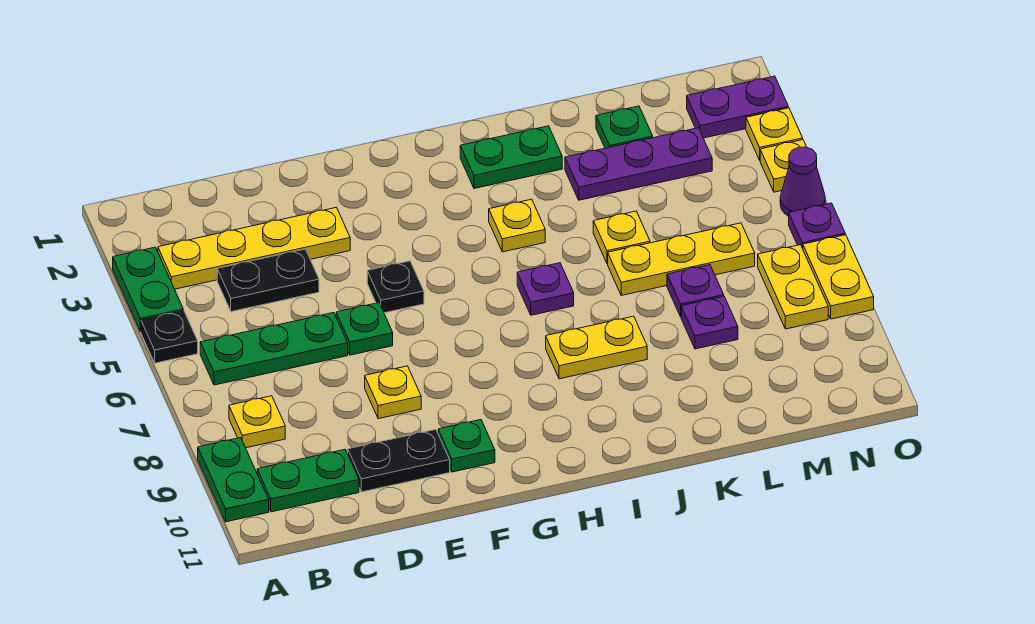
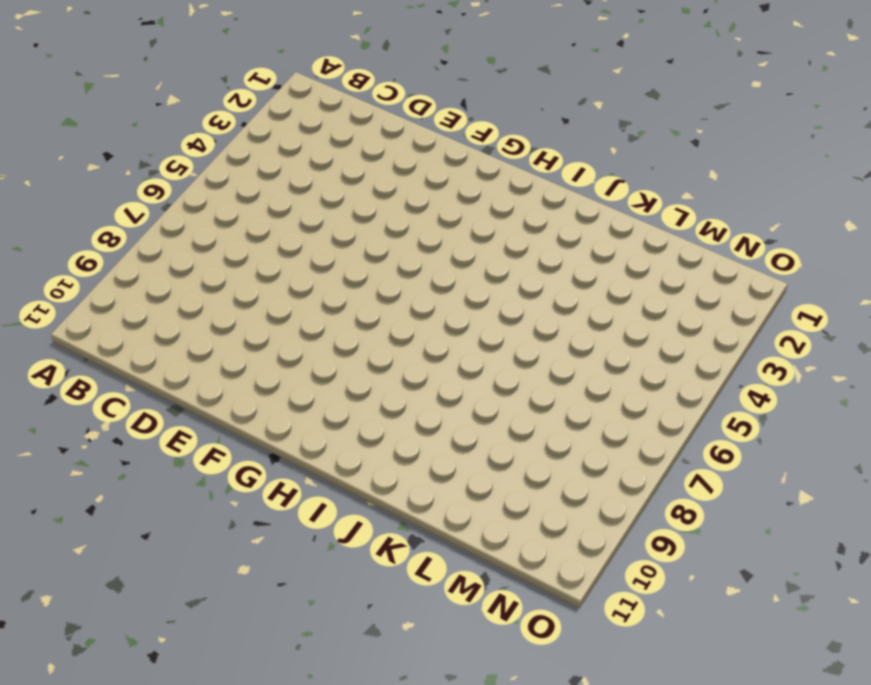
none -> green 1x2 plate [113,247,183,332]
none -> black 1x1 plate [141,311,198,363]
none -> green 1x2 plate [198,438,269,522]
none -> yellow 1x4 plate [158,207,350,289]

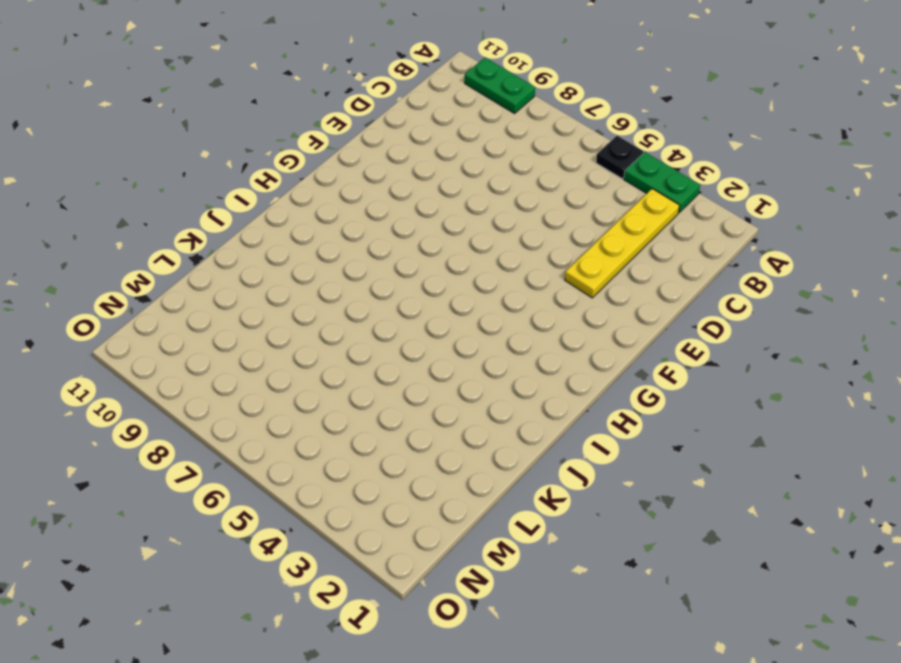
none -> green 1x3 plate [200,313,348,385]
none -> yellow 1x1 plate [229,396,285,448]
none -> green 1x2 plate [257,450,359,512]
none -> black 1x2 plate [217,249,319,312]

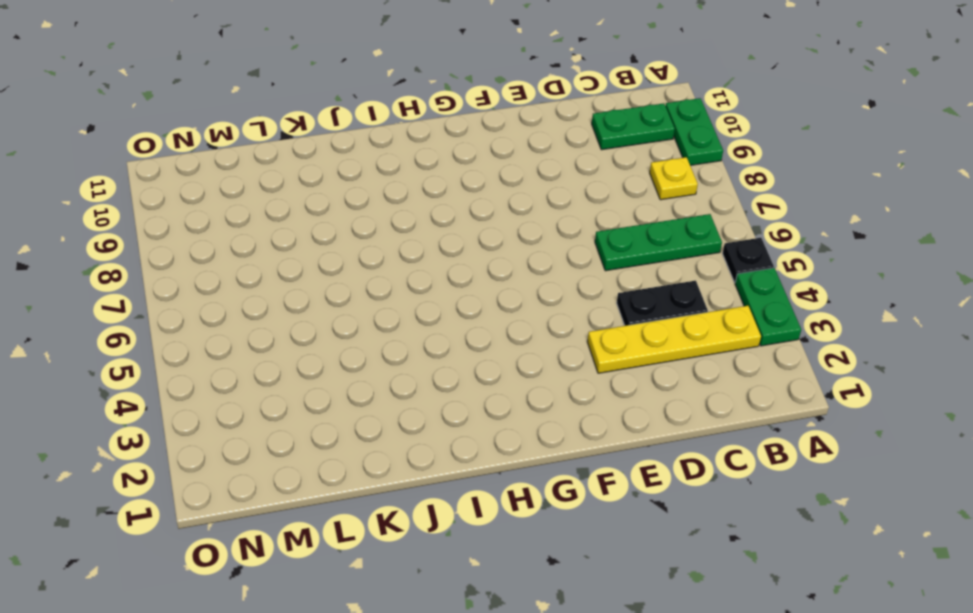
none -> black 1x2 plate [348,430,450,492]
none -> green 1x1 plate [336,303,393,355]
none -> yellow 1x1 plate [365,366,421,419]
none -> black 1x1 plate [367,261,424,313]

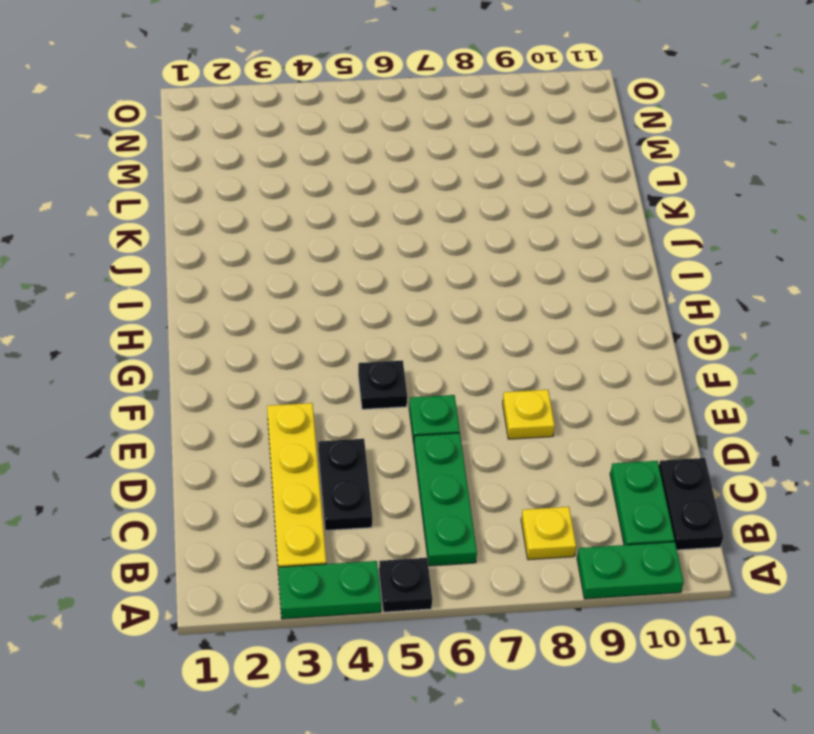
black 1x2 plate [659,458,723,550] -> black 1x2 plate moved to [348,430,450,492]
none -> green 1x1 plate [438,420,495,472]
none -> green 1x2 plate [460,126,562,188]
none -> yellow 1x1 plate [489,199,545,252]
none -> purple 1x1 plate [517,263,574,315]

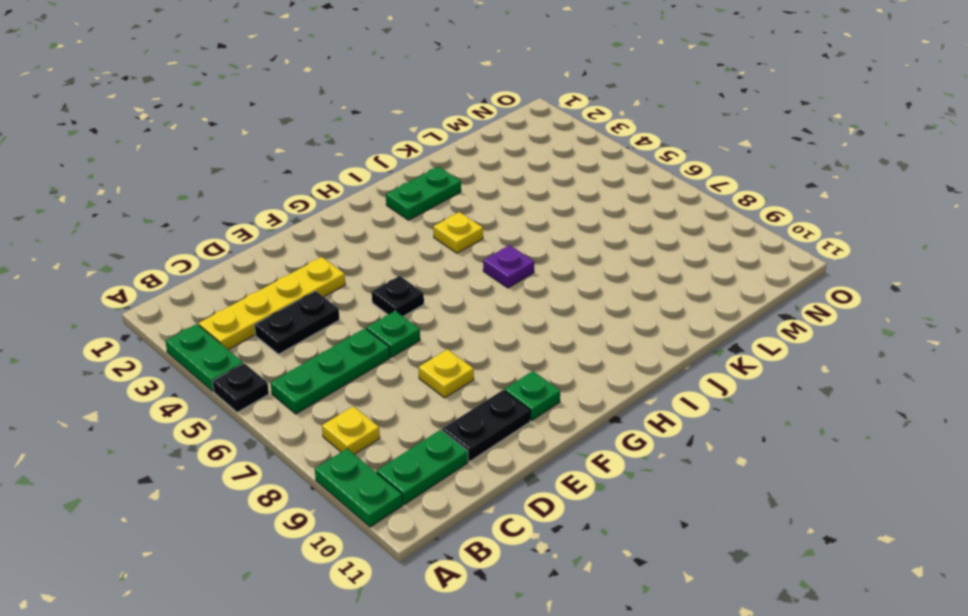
none -> yellow 1x2 plate [546,316,647,379]
none -> purple 1x3 plate [565,128,712,200]
none -> yellow 1x1 plate [593,211,650,264]
none -> yellow 1x3 plate [608,223,755,295]

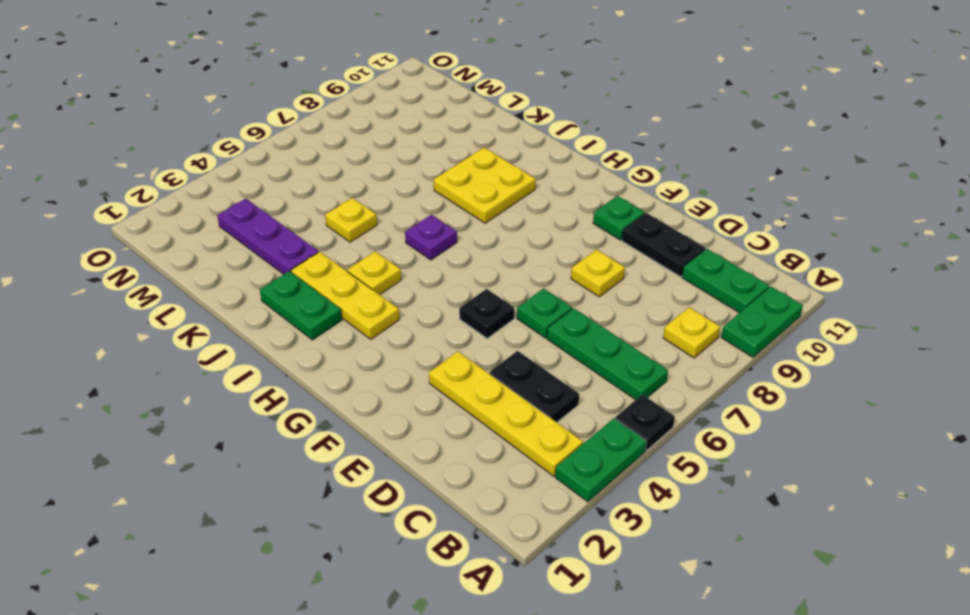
yellow 1x3 plate [291,252,399,339] -> yellow 1x3 plate moved to [608,223,755,295]
yellow 2x2 plate [434,148,536,223] -> yellow 1x2 plate [546,316,647,379]
none -> green 1x1 plate [596,106,653,148]
none -> purple 1x1 plate [667,265,724,317]
none -> purple 1x1 plate [681,296,738,349]
none -> purple 1x2 plate [687,76,788,138]

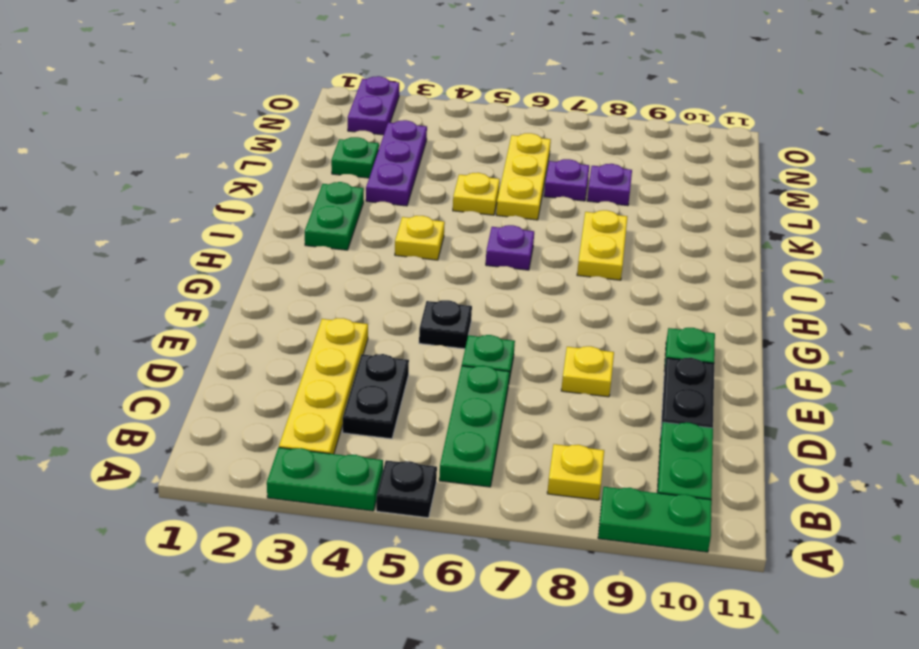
none -> yellow 1x2 plate [758,245,828,329]
none -> yellow 1x1 plate [746,108,803,160]
none -> yellow 1x1 plate [760,140,806,192]
none -> purple 1x1 cone [780,147,825,216]

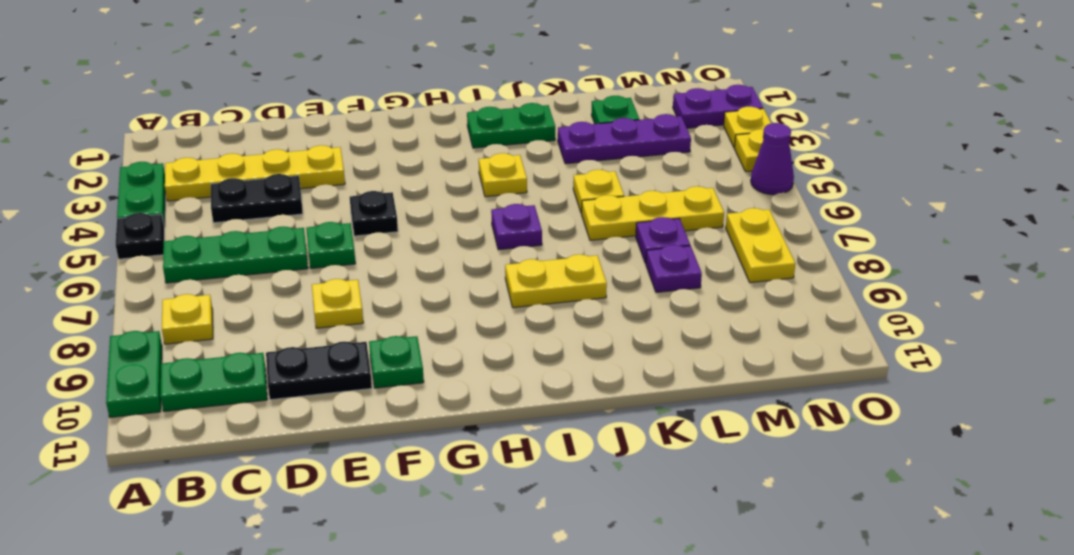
none -> purple 1x1 plate [789,203,845,249]
none -> yellow 1x2 plate [803,235,874,319]

